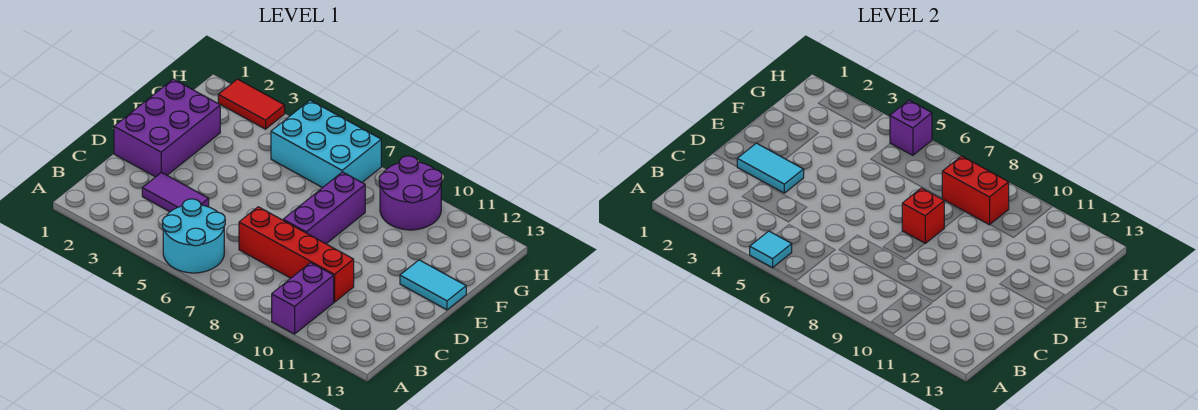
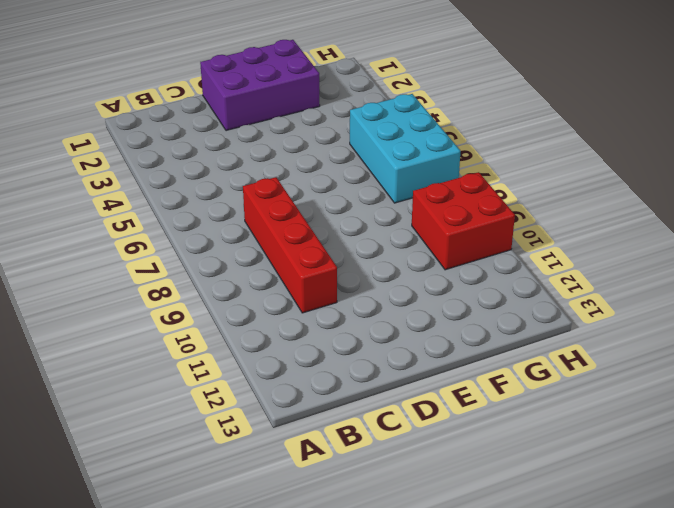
red 2x2 brick [412,172,515,270] -> purple 2x2 round brick [379,156,442,230]
none -> cyan 2x2 round brick [162,199,225,273]
none -> purple 1x2 brick [272,263,334,334]
none -> purple 1x2 tile [142,172,209,212]

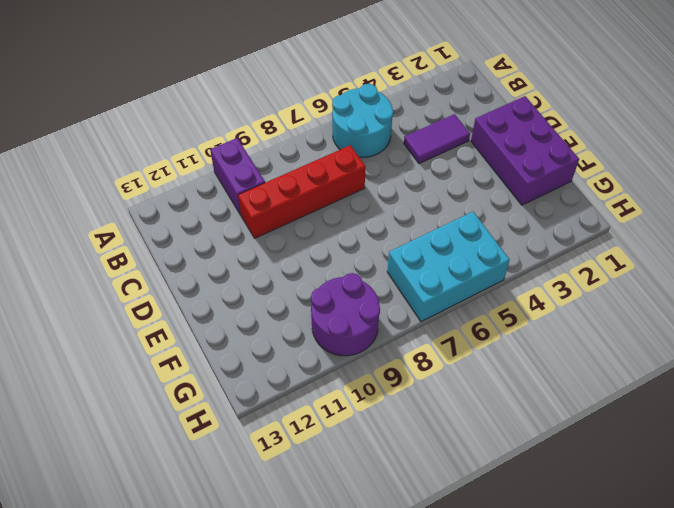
none -> purple 1x3 brick [283,172,365,244]
none -> cyan 1x2 tile [400,260,466,310]
none -> red 1x2 tile [218,79,285,129]

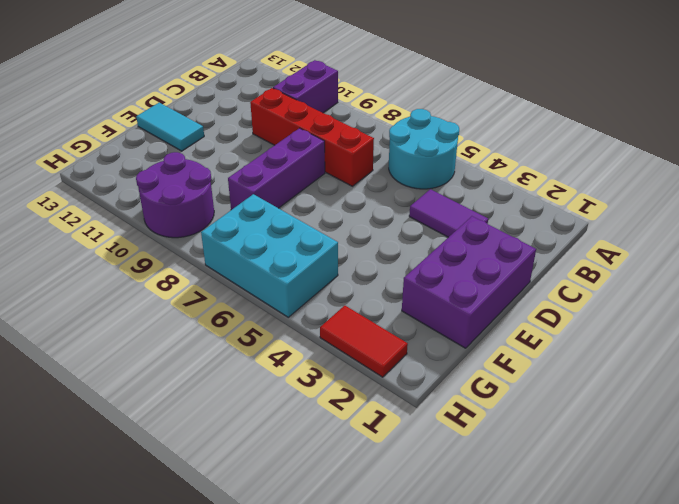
none -> cyan 1x1 tile [750,231,792,268]
none -> cyan 1x2 tile [737,143,804,193]
none -> red 1x1 brick [902,188,944,243]

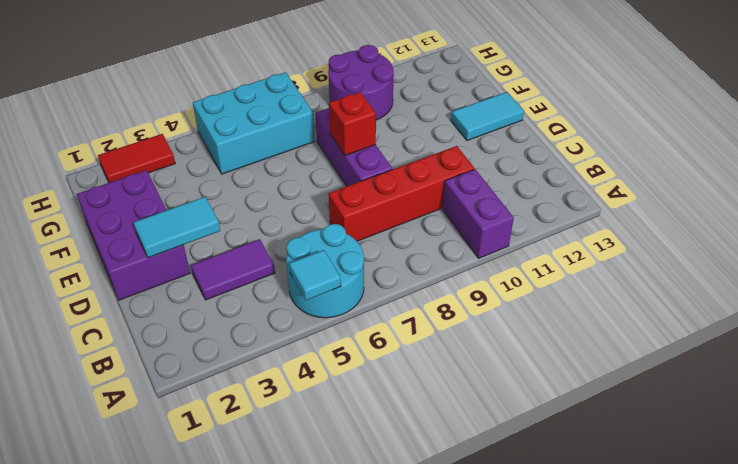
none -> red 1x2 brick [942,156,1009,225]
none -> purple 1x1 brick [890,100,932,155]

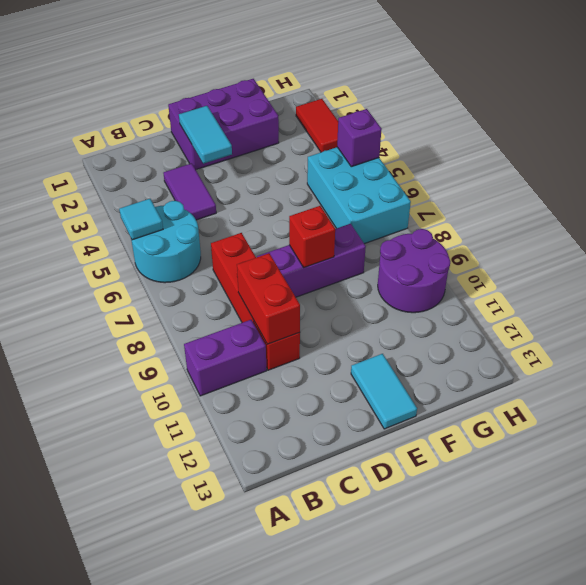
red 1x2 brick [237,253,300,344] -> red 1x2 brick moved to [942,156,1009,225]

